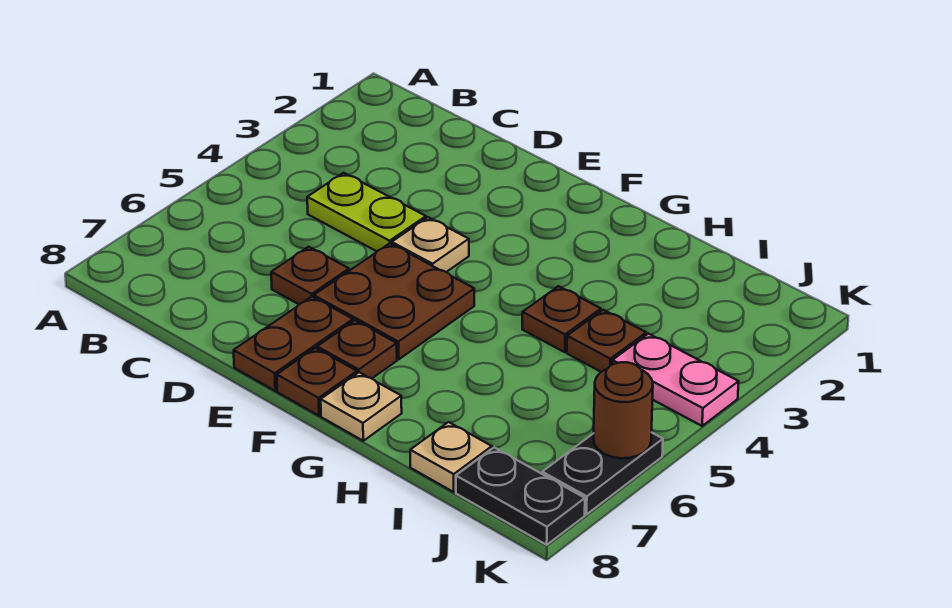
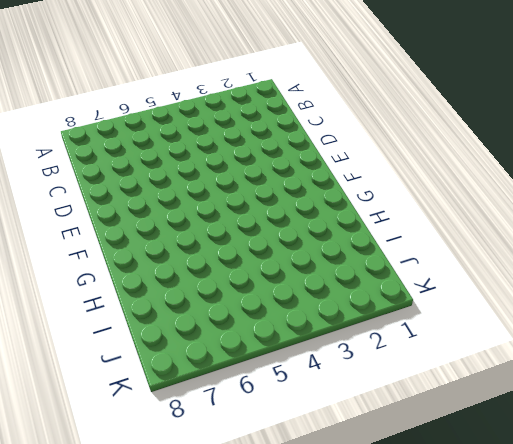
none -> lime 1x2 plate [307,173,426,251]
none -> brown 1x1 plate [271,247,349,304]
none -> tan 1x1 plate [392,217,469,272]

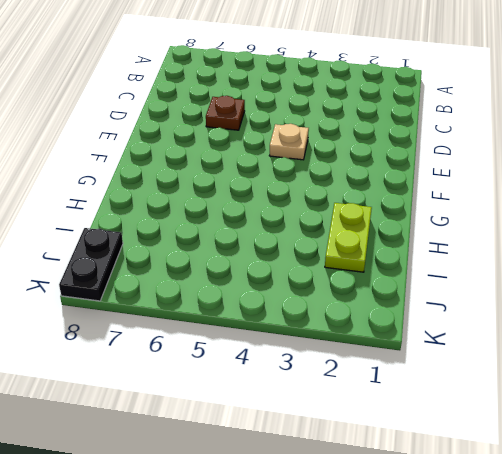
lime 1x2 plate [325,203,372,272] -> lime 1x2 plate moved to [307,173,426,251]
none -> brown 2x2 plate [314,243,474,359]
none -> brown 1x2 plate [234,297,353,391]
none -> brown 1x1 plate [317,320,397,378]

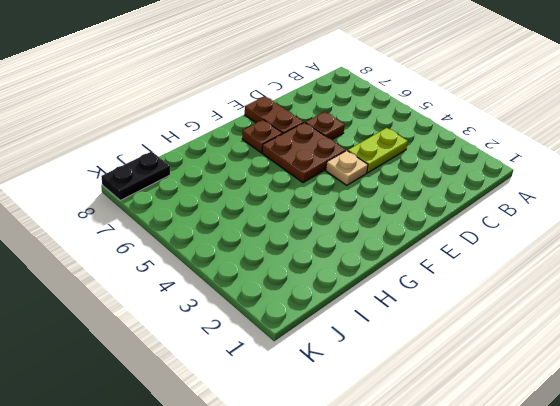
none -> brown 1x1 plate [277,348,357,416]
none -> tan 1x1 plate [321,372,402,441]
none -> brown 1x1 plate [522,286,601,352]

